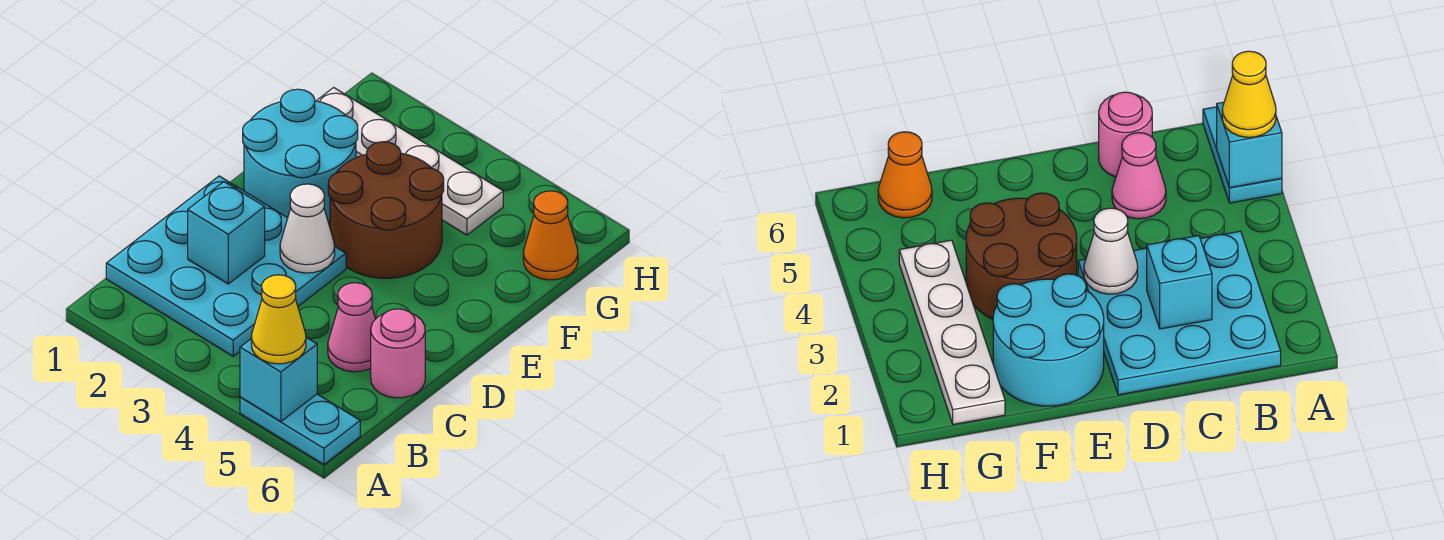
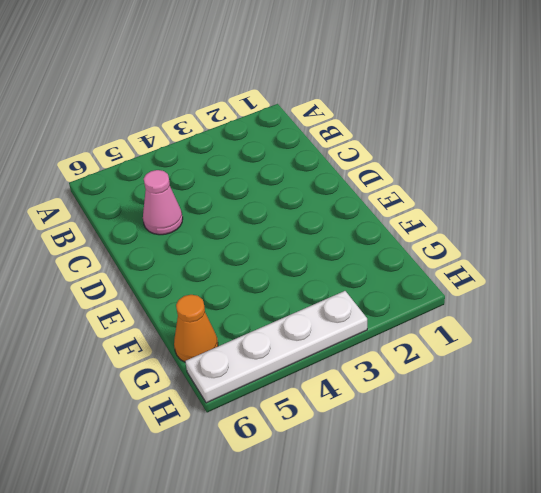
white 1x4 plate [185,291,367,403] -> white 1x4 plate moved to [317,88,503,235]
none -> cyan 1x2 plate [240,394,360,464]
none -> cyan 3x3 plate [106,176,346,356]
none -> pink 1x1 round brick [371,309,425,398]

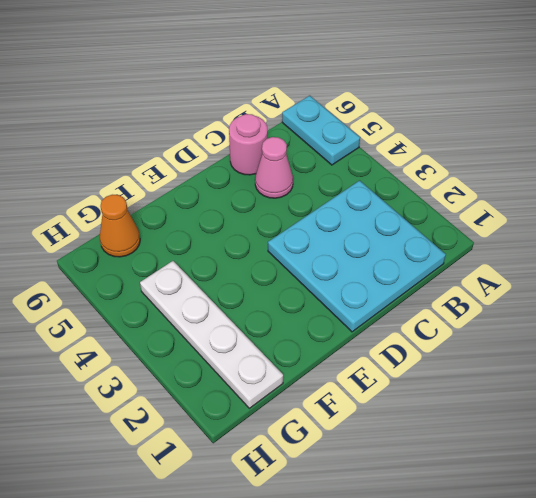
none -> cyan 2x2 round brick [243,89,358,221]
none -> brown 2x2 round brick [328,142,444,278]
none -> cyan 1x1 brick [240,337,317,421]

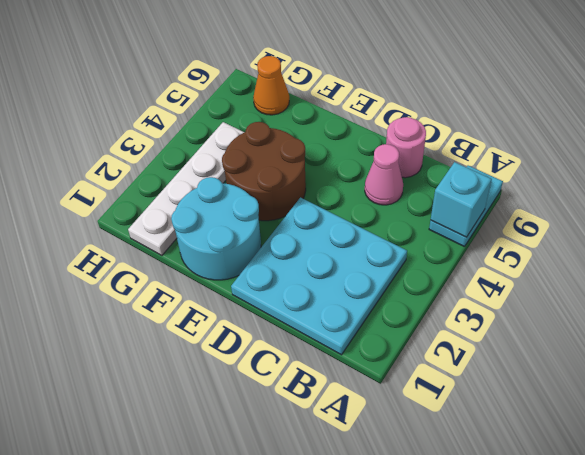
none -> cyan 1x1 brick [188,182,265,284]
none -> white 1x1 cone [280,184,335,273]
none -> yellow 1x1 cone [251,275,306,364]

